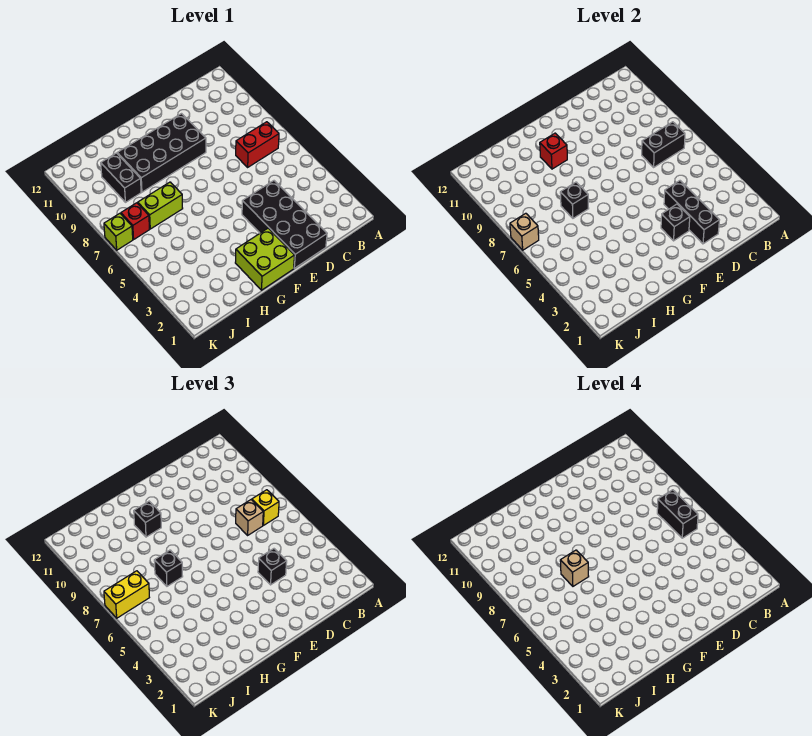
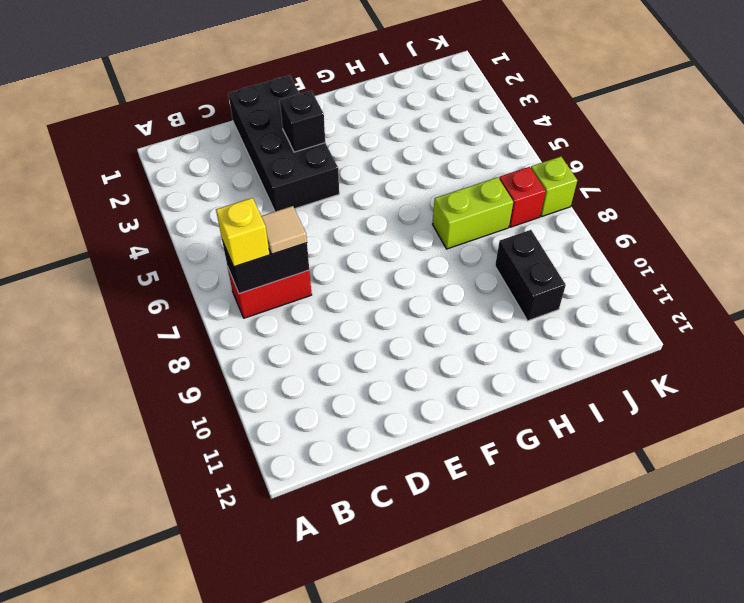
tan 1x1 tile [261,206,307,254] -> tan 1x1 brick [236,500,263,535]
none -> black 2x4 brick [117,114,206,192]
none -> lime 2x2 brick [235,228,295,290]
none -> black 1x3 brick [664,181,719,244]

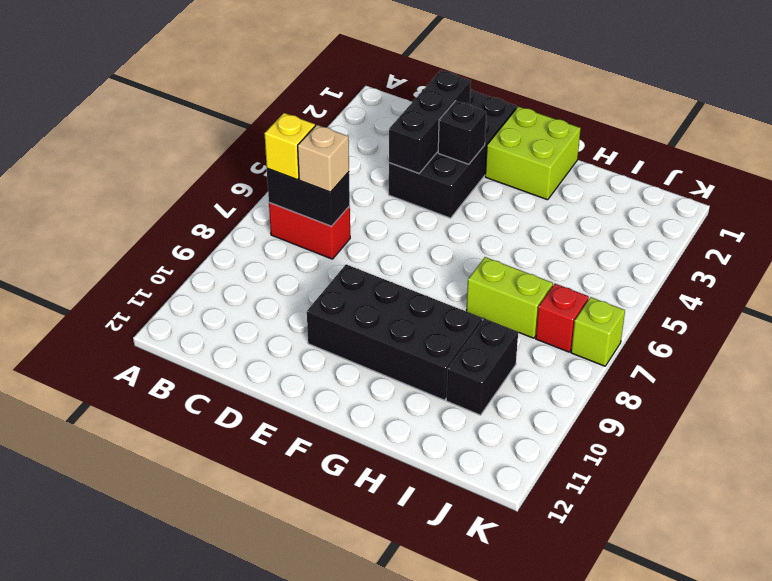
none -> red 1x1 brick [540,133,567,169]
none -> black 1x1 brick [560,182,589,218]
none -> tan 1x1 brick [510,213,539,250]

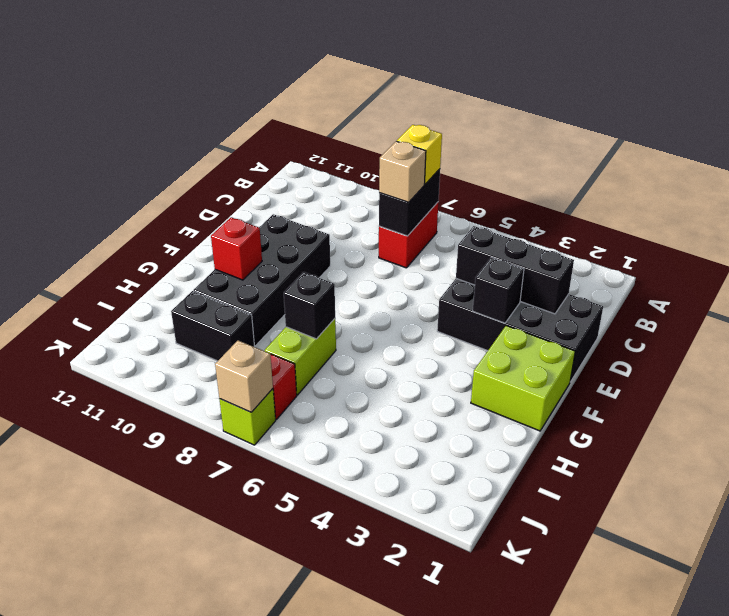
none -> black 1x1 brick [258,549,287,585]
none -> black 1x1 brick [134,501,161,537]
none -> black 1x1 brick [154,550,183,586]

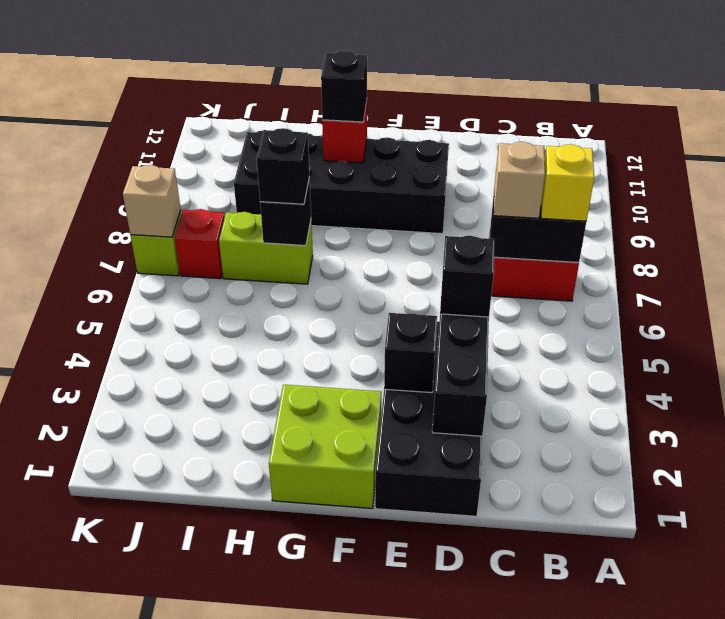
none -> yellow 1x2 brick [104,571,149,618]
none -> black 1x2 brick [657,490,698,538]
none -> tan 1x1 brick [560,550,589,586]

